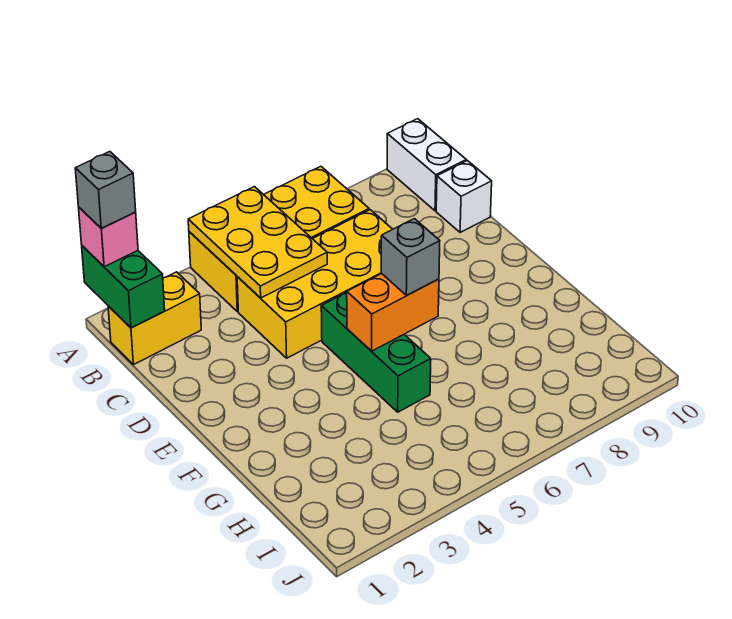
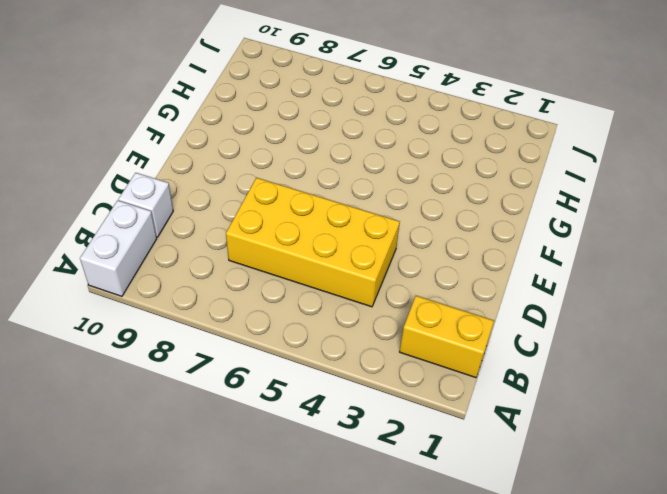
none -> yellow 2x4 brick [189,166,369,312]
none -> green 1x3 brick [321,292,431,412]
none -> green 1x2 brick [82,246,165,328]

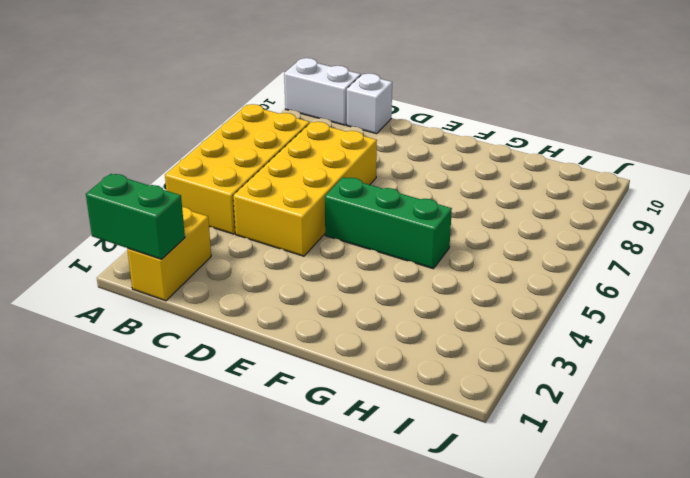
none -> yellow 2x3 plate [188,187,327,298]
none -> orange 1x2 brick [347,273,439,351]
none -> pink 1x1 brick [79,208,138,267]

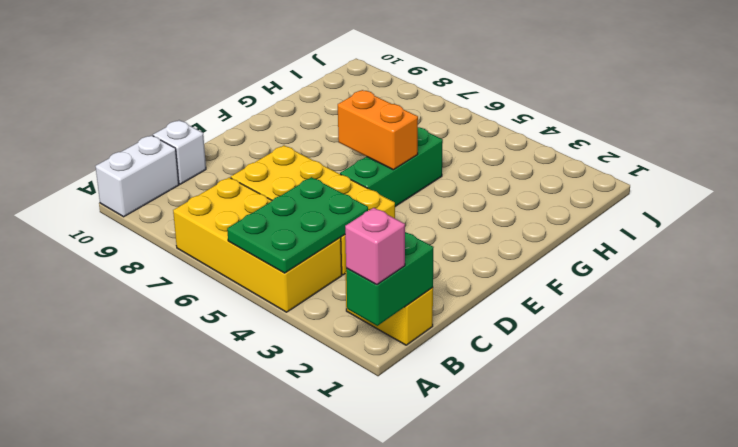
green 2x3 plate [227,177,368,273] -> yellow 2x3 plate [188,187,327,298]
none -> grey 1x1 brick [381,219,440,295]
none -> grey 1x1 brick [75,152,136,228]

